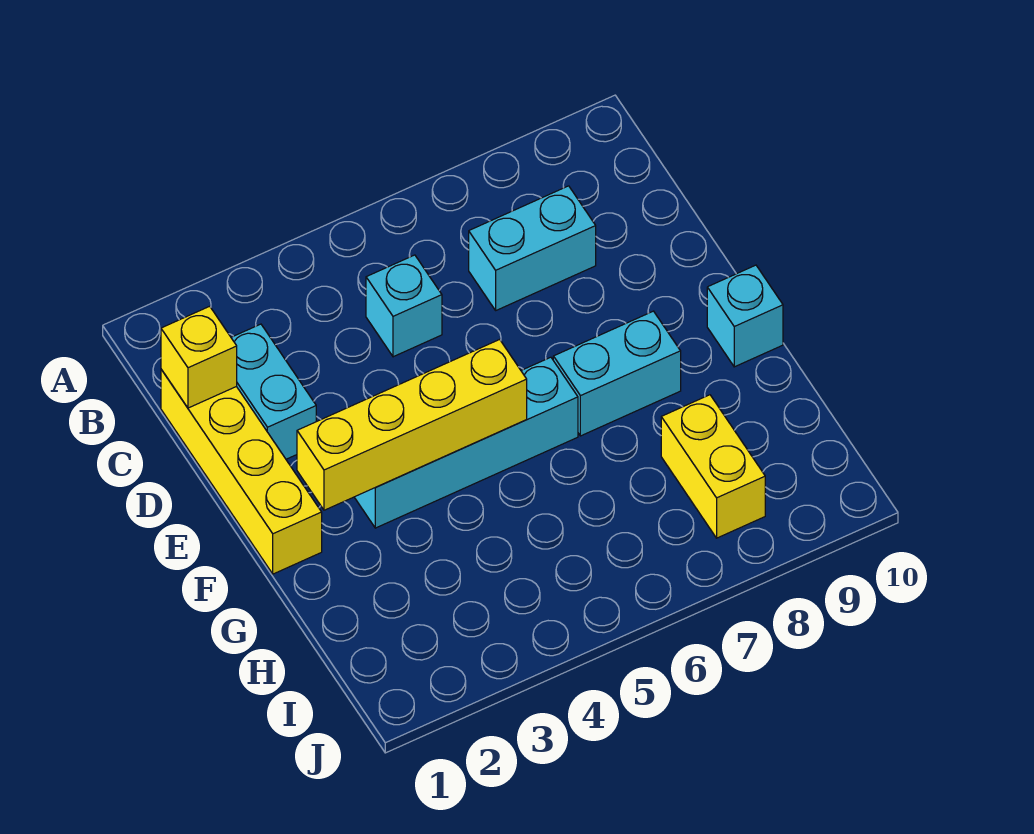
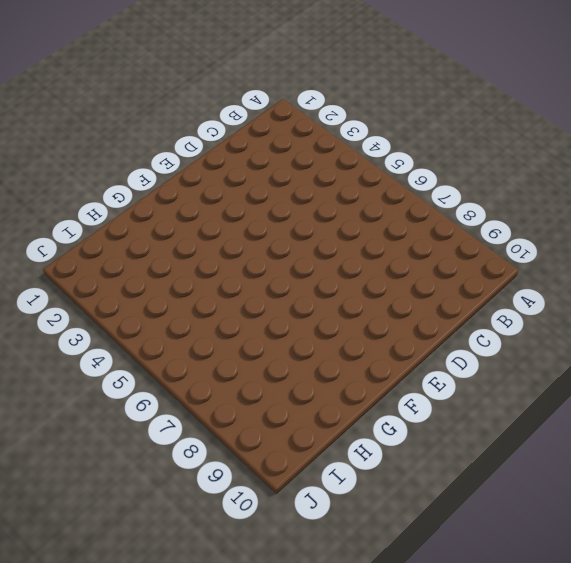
none -> yellow 1x4 brick [161,369,322,574]
none -> cyan 1x2 brick [231,324,316,459]

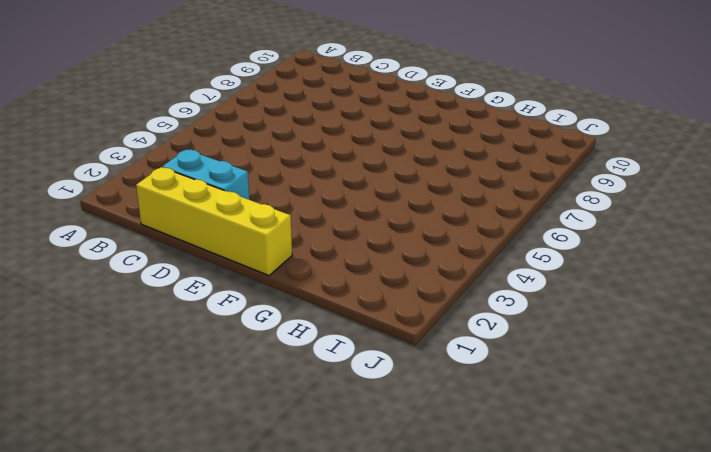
none -> cyan 1x1 brick [366,255,442,357]
none -> cyan 1x2 brick [469,186,596,310]

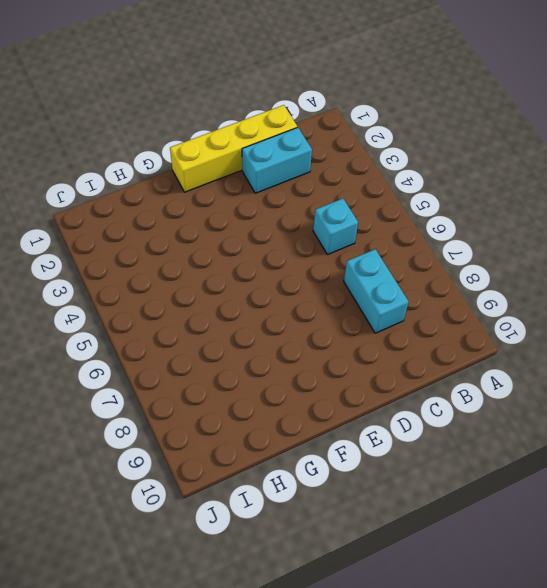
none -> cyan 1x4 brick [354,357,578,528]
none -> cyan 1x2 brick [553,311,681,436]

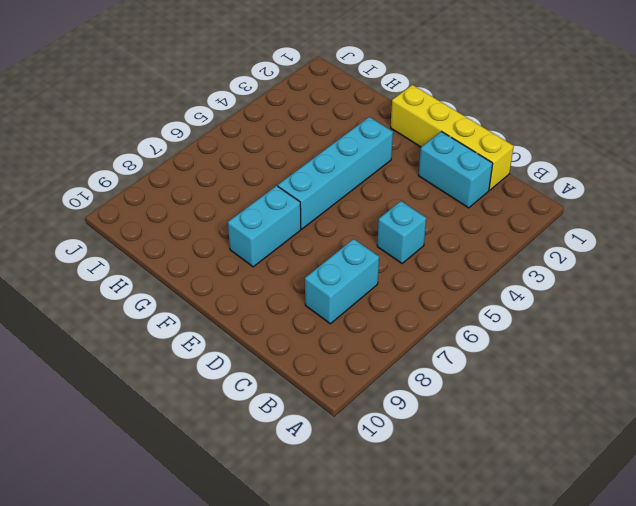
none -> cyan 1x1 brick [707,265,783,367]
none -> yellow 1x2 brick [661,395,765,538]

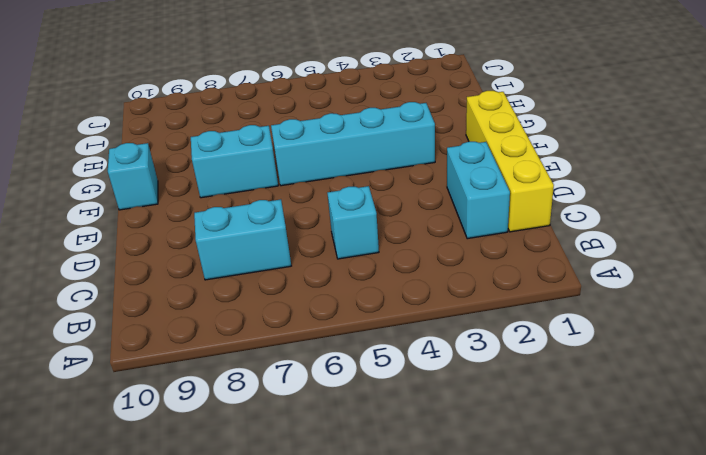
none -> yellow 1x2 brick [661,395,765,538]
none -> yellow 1x1 brick [161,306,237,408]

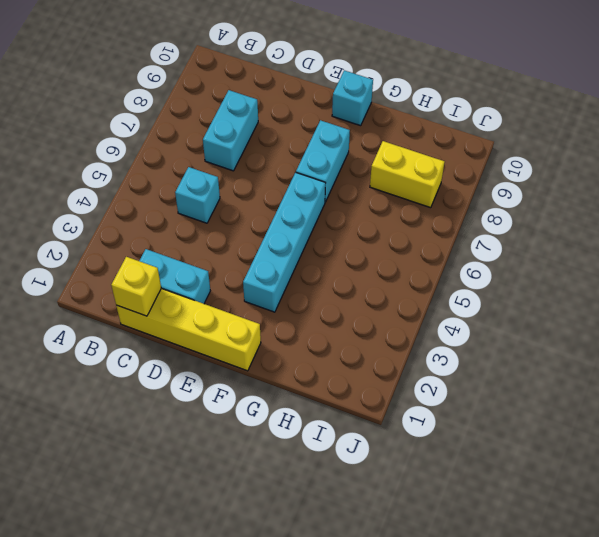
none -> yellow 1x4 brick [297,339,527,510]

